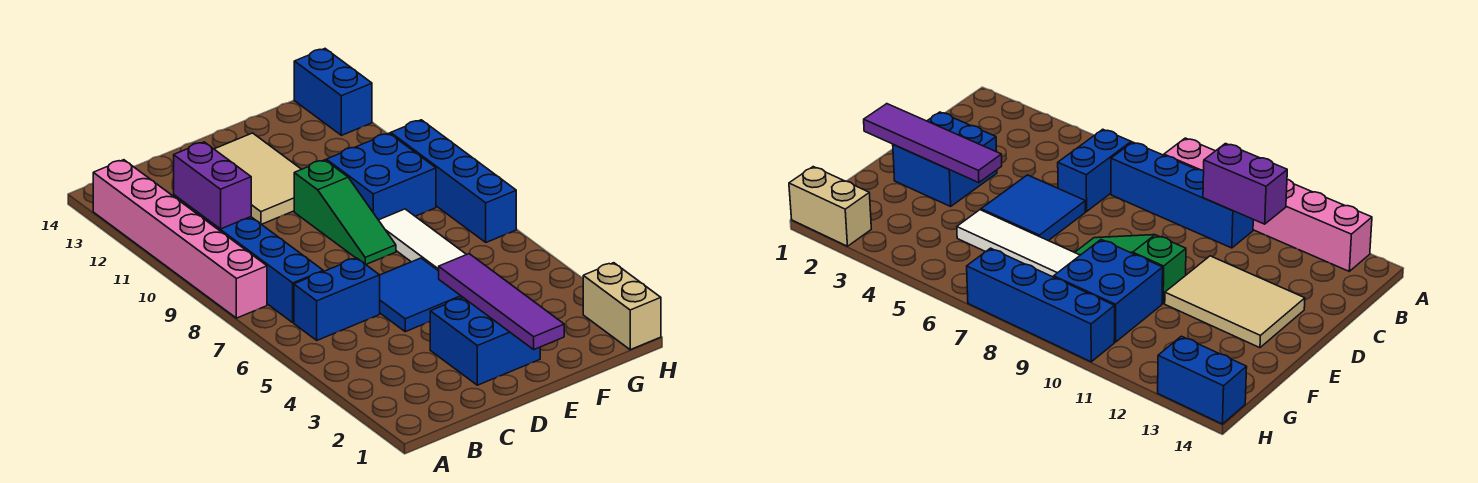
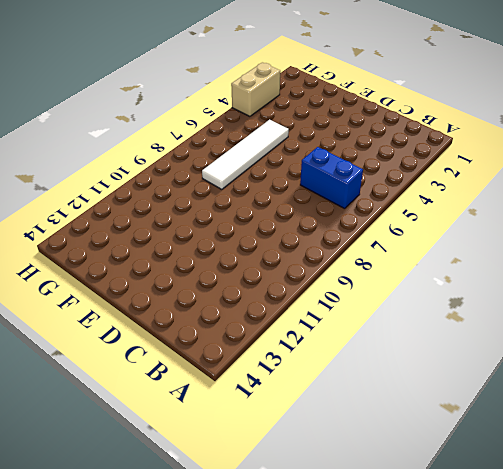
tan 1x2 brick [231,62,280,116] -> tan 1x2 brick moved to [583,263,661,350]
none -> pink 1x6 brick [93,160,267,318]
none -> blue 1x4 brick [198,213,323,323]
none -> blue 2x2 brick [430,298,540,385]

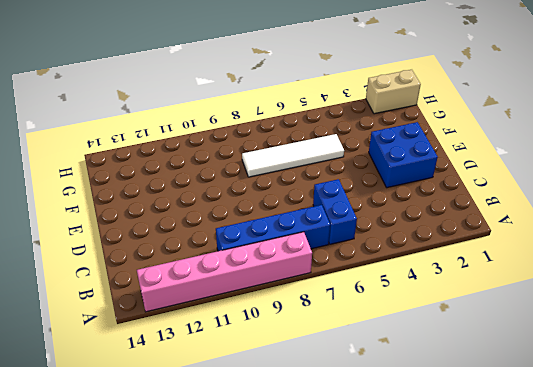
none -> blue 2x2 tile [380,258,463,332]
none -> tan 2x3 tile [214,133,301,224]
none -> green 1x3 slope [294,160,396,264]

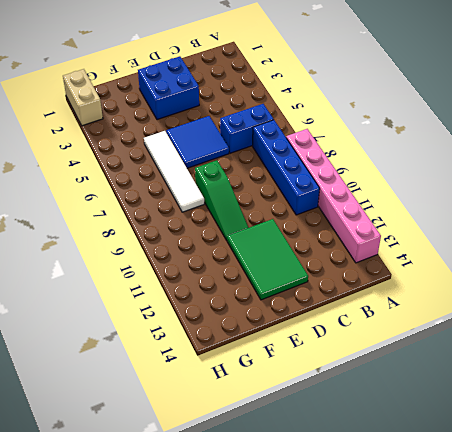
green 2x3 tile [227,219,308,300] -> tan 2x3 tile [214,133,301,224]
green 1x3 slope [195,160,248,240] -> green 1x3 slope turned to [294,160,396,264]
none -> blue 2x2 brick [326,133,436,220]
none -> blue 1x4 brick [391,120,516,242]
none -> blue 1x2 brick [294,49,372,135]

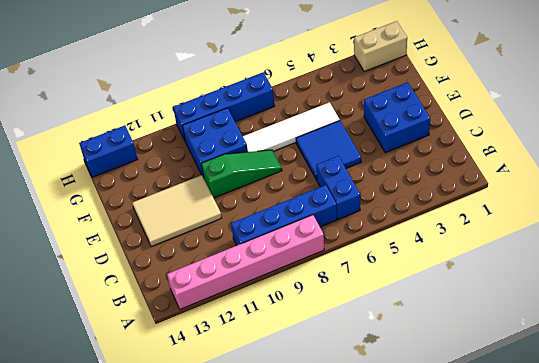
none -> purple 1x2 brick [174,142,251,229]
none -> purple 1x4 tile [439,254,564,349]

